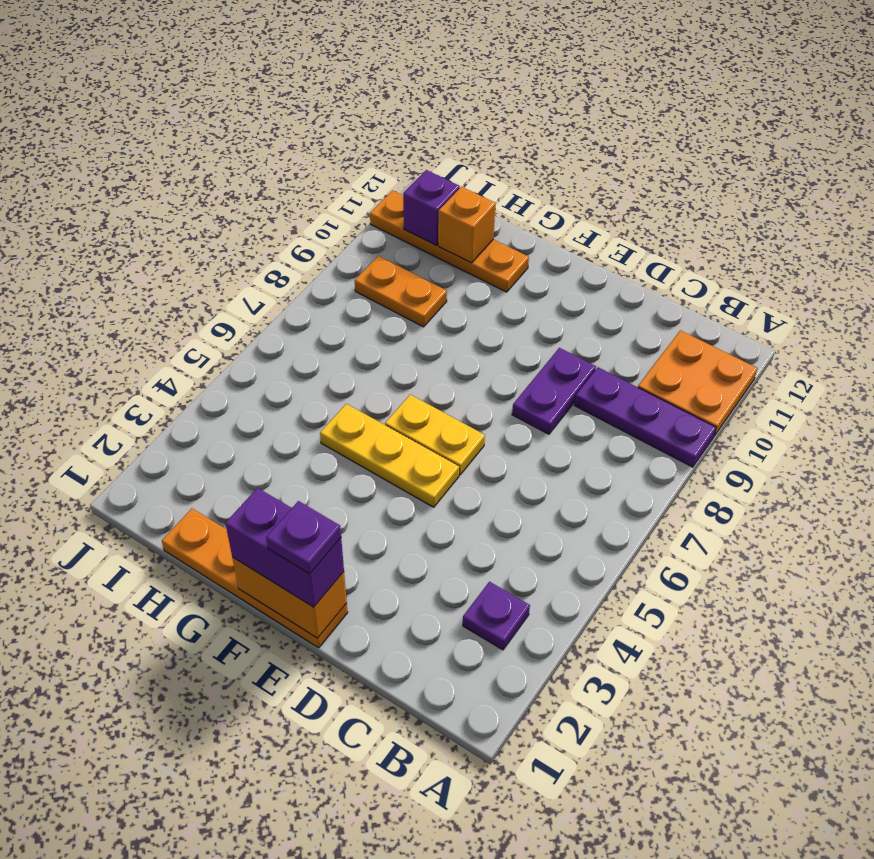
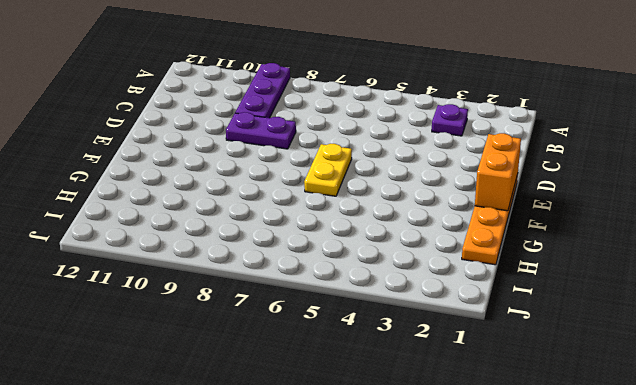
none -> orange 2x2 plate [638,330,758,436]
none -> yellow 1x3 plate [320,404,459,507]
none -> orange 1x4 plate [370,190,529,292]

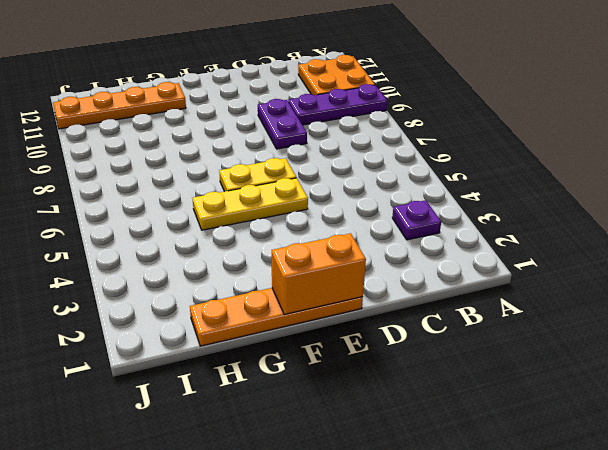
none -> orange 1x2 plate [355,256,447,327]
none -> orange 1x1 brick [438,187,496,263]
none -> purple 1x1 brick [403,170,460,245]

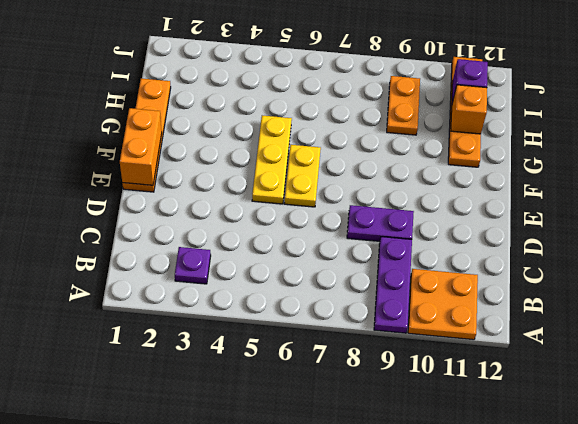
none -> purple 1x2 brick [225,488,344,607]
none -> purple 1x1 plate [266,501,341,574]

